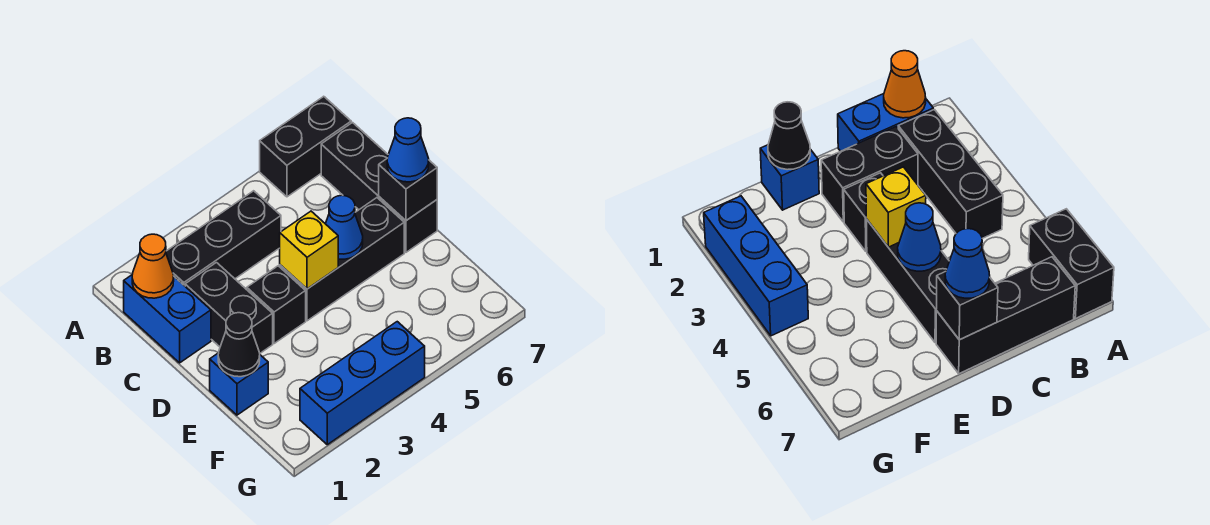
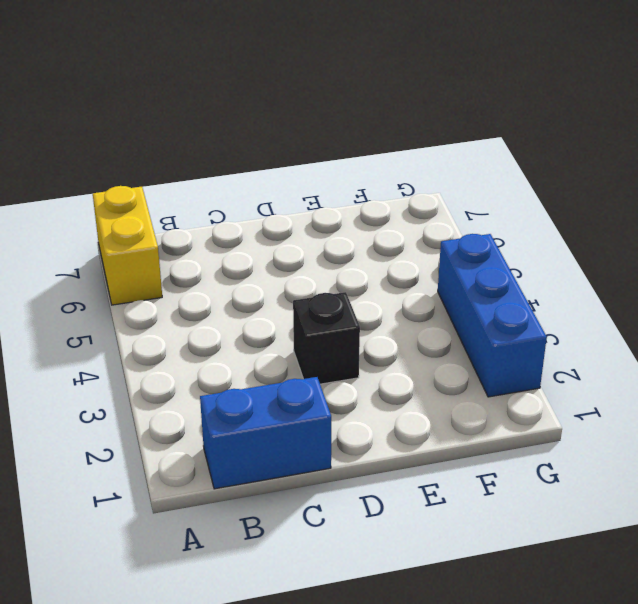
yellow 1x2 brick [93,186,162,305] -> black 1x2 brick [260,96,351,197]
none -> black 1x3 brick [166,191,281,286]
none -> black 1x3 brick [321,123,437,252]
none -> black 1x2 brick [185,263,273,353]

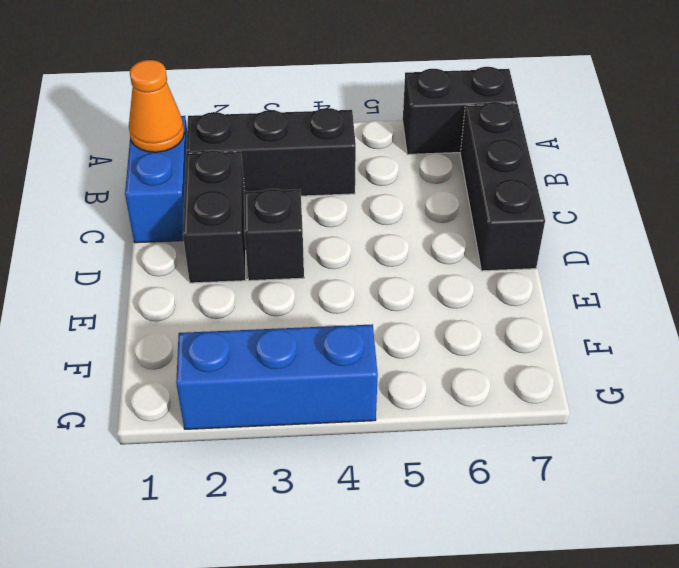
none -> black 1x3 brick [280,198,404,321]
none -> blue 1x1 brick [210,353,268,415]
none -> yellow 1x1 brick [280,211,338,289]

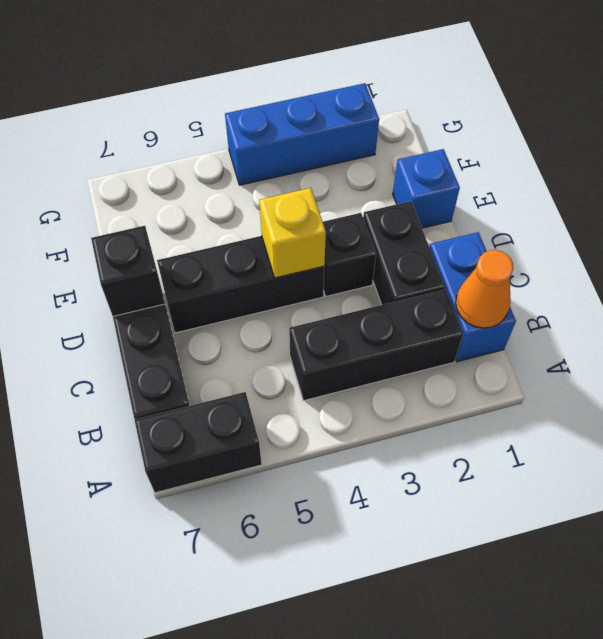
none -> blue 1x1 cone [326,195,363,259]
none -> black 1x1 cone [218,313,260,377]
none -> blue 1x1 cone [387,118,429,182]

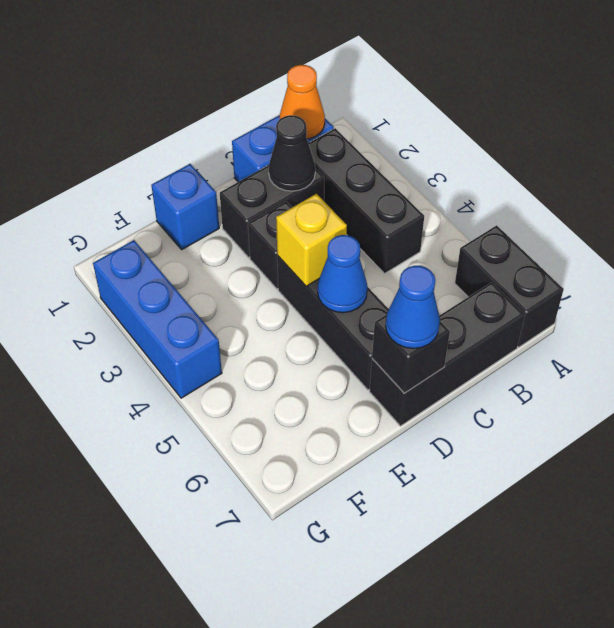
black 1x1 cone [269,115,315,191] -> black 1x1 cone moved to [218,313,260,377]

